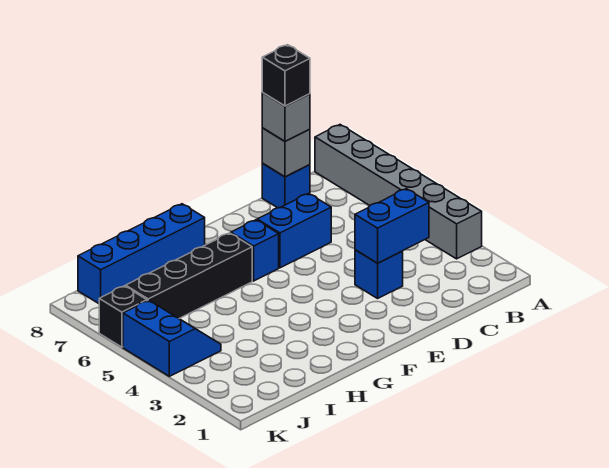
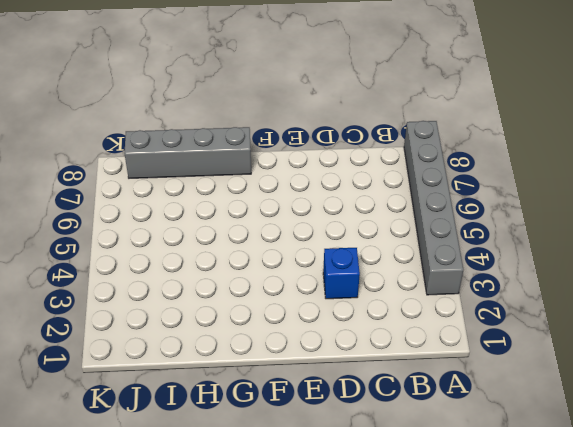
grey 1x4 brick [124,127,251,178] -> blue 1x4 brick [78,204,205,304]
none -> blue 1x1 brick [262,164,310,208]
none -> blue 1x2 brick [257,193,331,268]
none -> blue 1x1 brick [231,220,279,281]

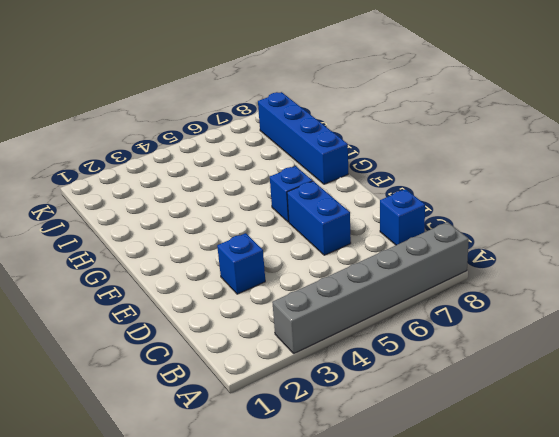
none -> black 1x4 brick [126,233,252,318]
none -> blue 2x2 slope [123,300,221,376]
none -> black 1x1 brick [99,286,147,347]

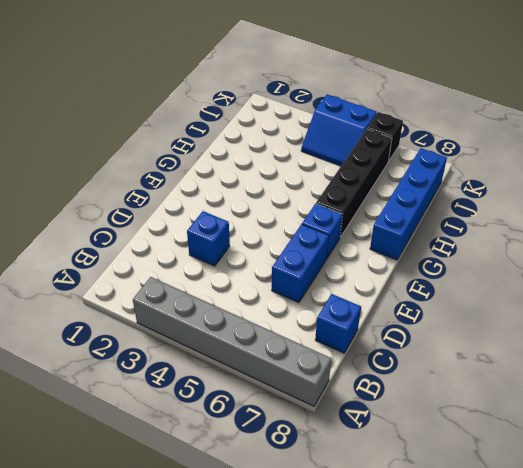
none -> blue 1x2 brick [355,189,429,263]
none -> grey 1x1 brick [262,128,310,177]
none -> grey 1x1 brick [262,93,310,141]

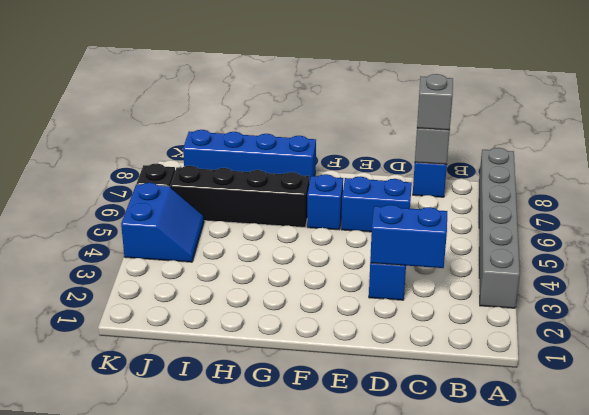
none -> black 1x1 brick [262,45,310,106]

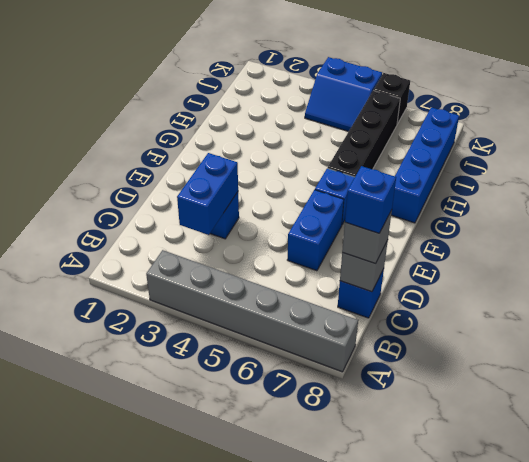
blue 1x1 brick [345,166,396,233] -> black 1x1 brick [262,45,310,106]

